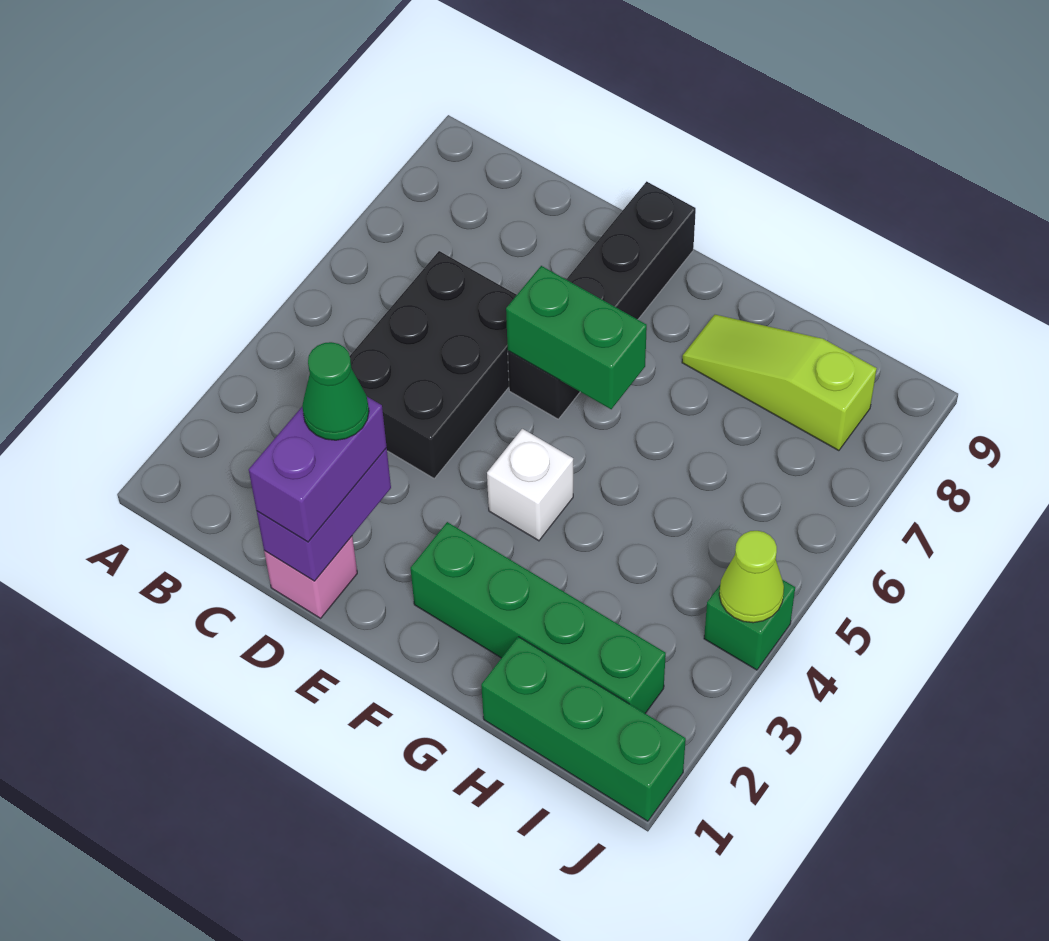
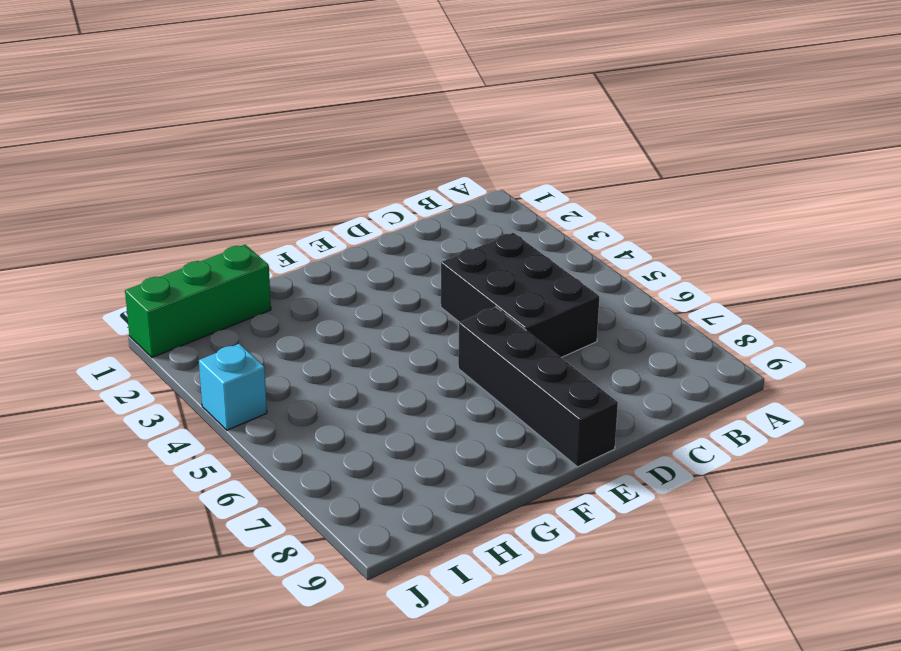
cyan 1x1 brick [199,344,267,430] -> green 1x1 brick [704,580,795,670]
none -> pink 1x1 brick [264,536,357,618]
none -> green 1x4 brick [411,522,666,713]
none -> white 1x1 brick [487,429,573,541]

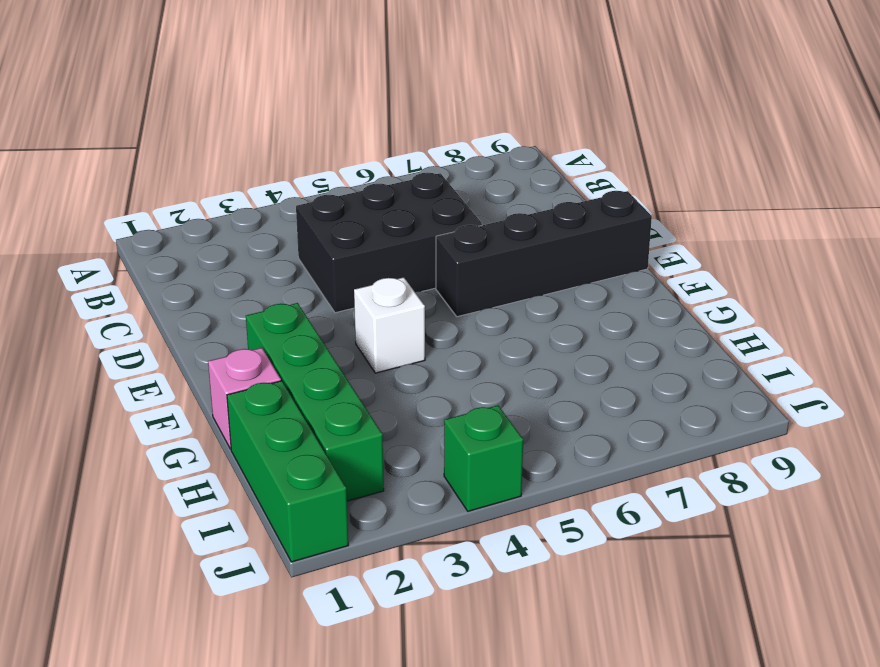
pink 1x1 brick [208,348,281,449] -> pink 1x1 brick moved to [264,536,357,618]
none -> lime 1x3 slope [682,315,877,451]
none -> purple 1x2 brick [257,448,391,581]
none -> green 1x2 brick [506,266,647,409]

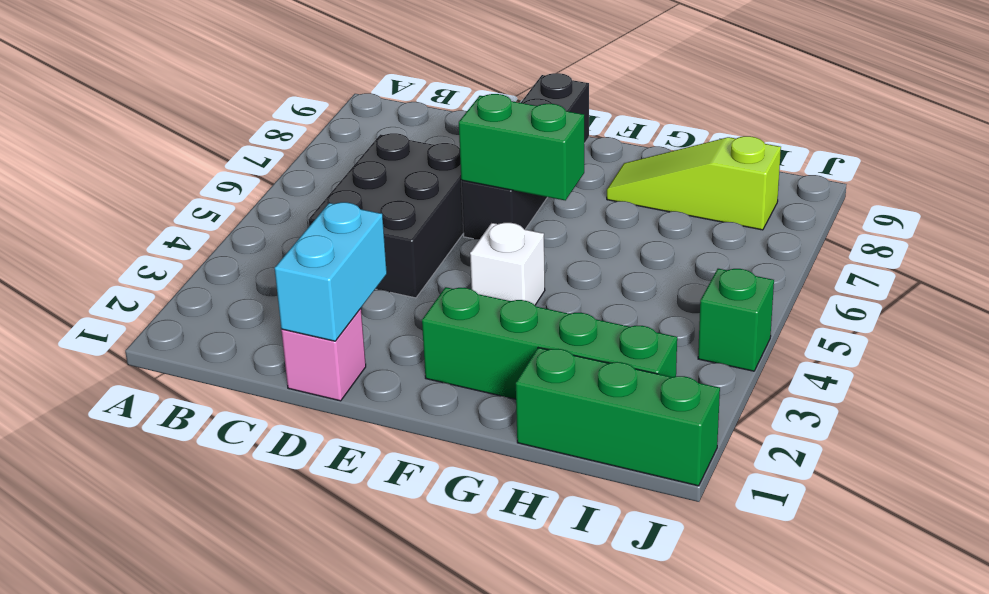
cyan 1x2 brick [275,202,387,341] -> purple 1x2 brick [257,448,391,581]
none -> lime 1x1 cone [719,531,784,623]
none -> purple 1x2 brick [249,397,387,542]
none -> green 1x1 cone [302,342,369,440]

